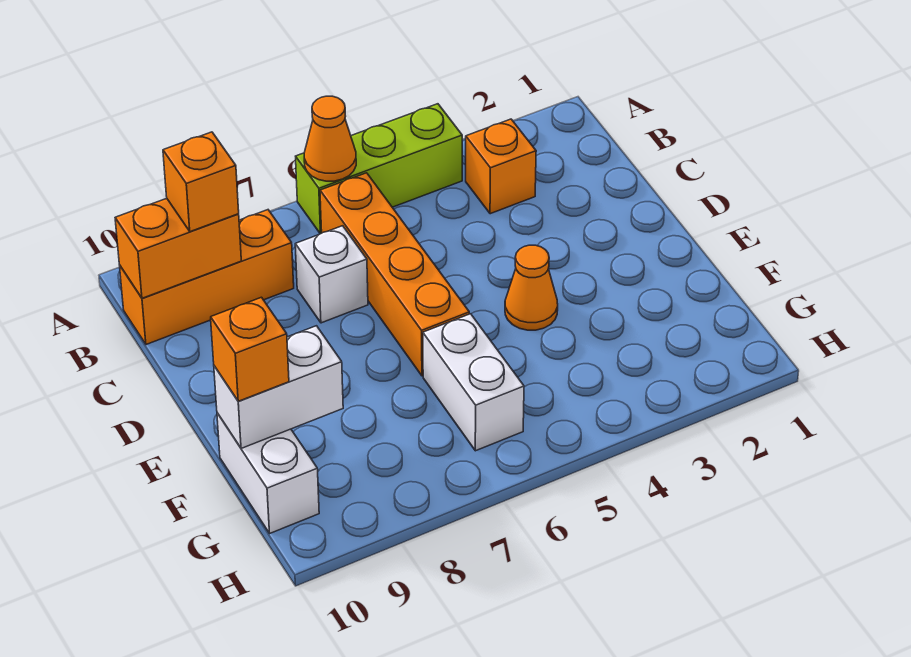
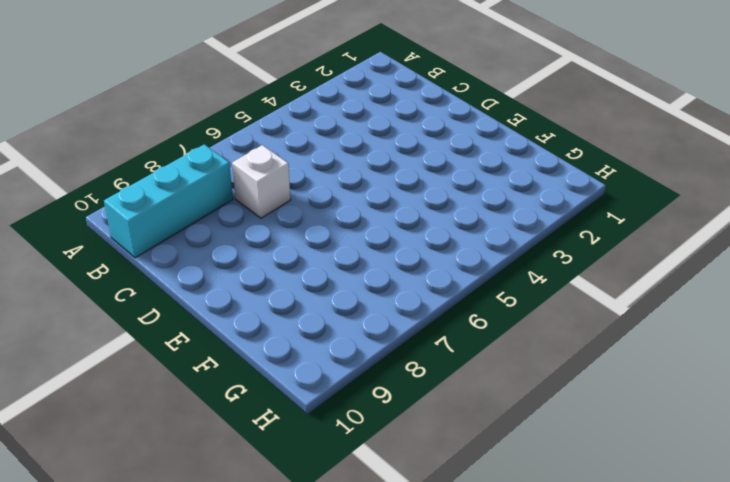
cyan 1x3 brick [104,144,233,258] -> orange 1x3 brick [120,210,294,345]
none -> lime 1x3 brick [296,104,462,234]
none -> orange 1x1 brick [466,119,536,214]
none -> orange 1x4 brick [320,173,469,376]

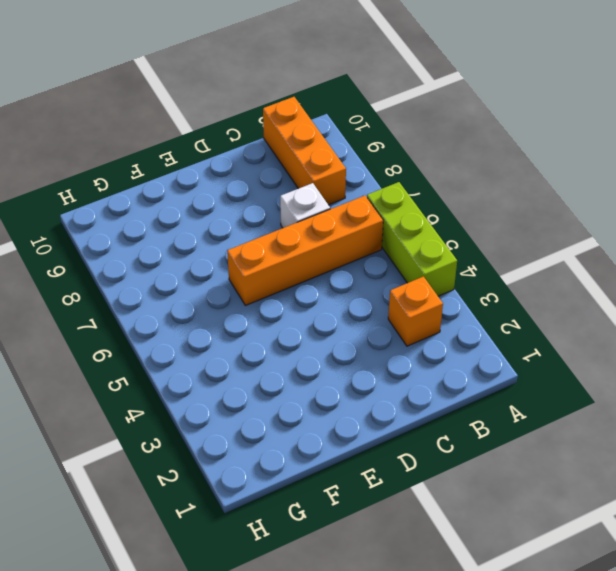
none -> orange 1x1 cone [505,245,558,330]
none -> white 1x2 brick [423,314,524,451]
none -> white 1x2 brick [217,413,319,533]

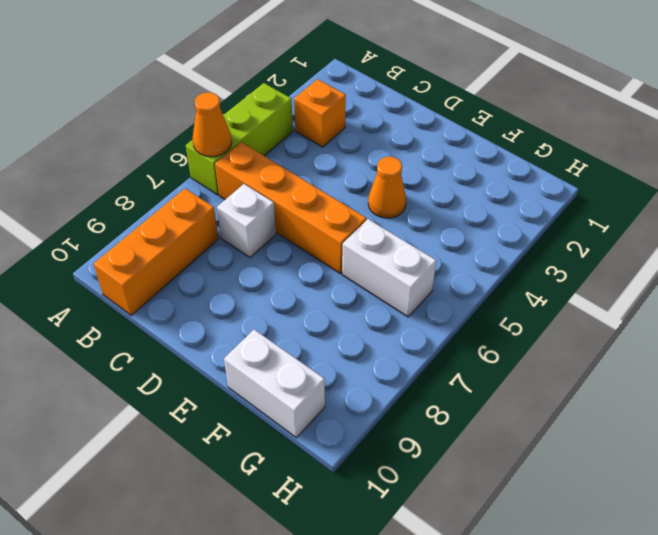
none -> orange 1x2 brick [115,198,241,298]
none -> white 1x2 brick [214,326,343,448]
none -> orange 1x1 brick [163,132,239,232]

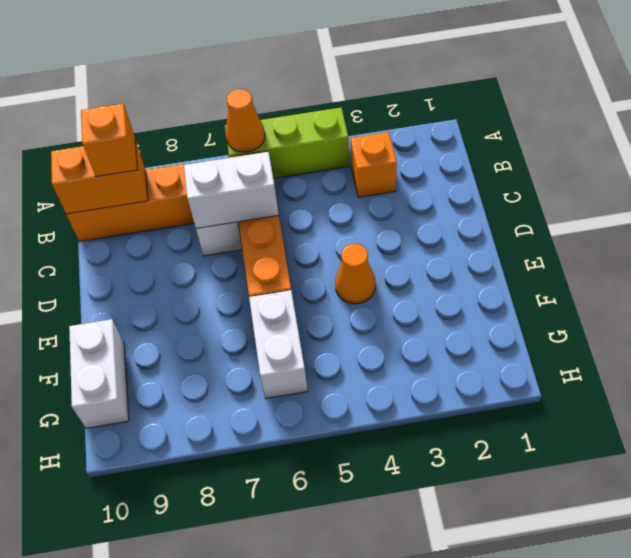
white 1x2 brick [184,152,279,228] -> white 1x2 brick moved to [214,326,343,448]
none -> orange 1x1 brick [211,297,289,401]

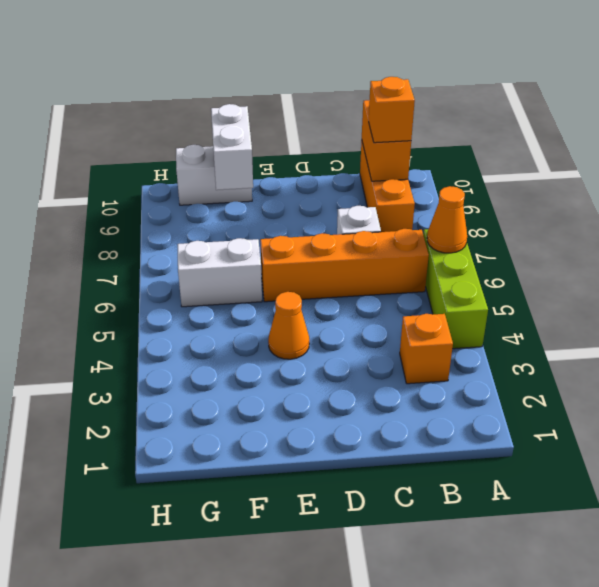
none -> orange 1x1 brick [211,297,289,401]

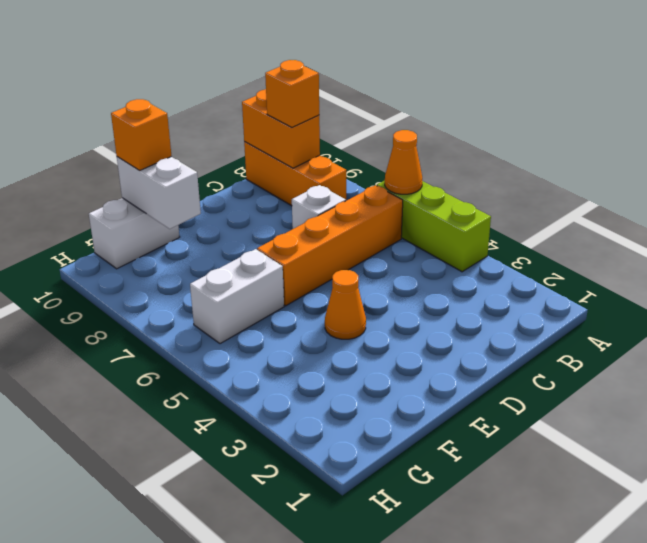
none -> orange 1x1 brick [466,119,536,214]

